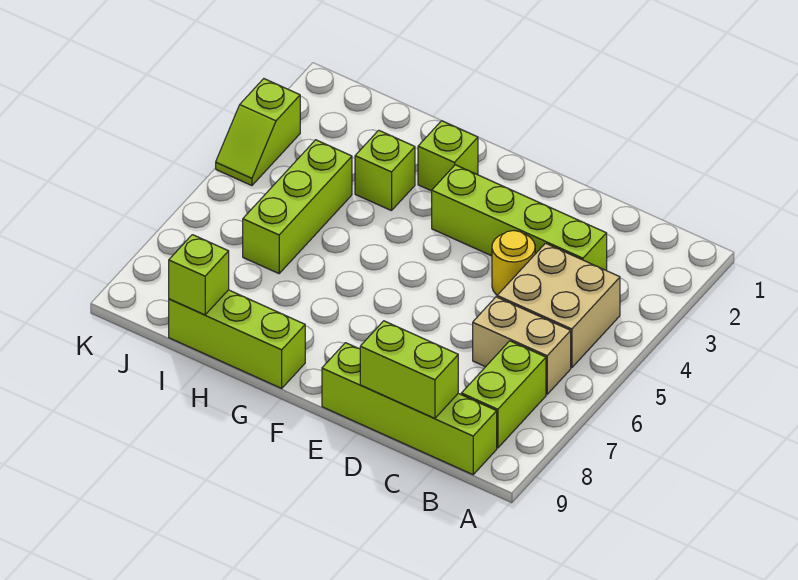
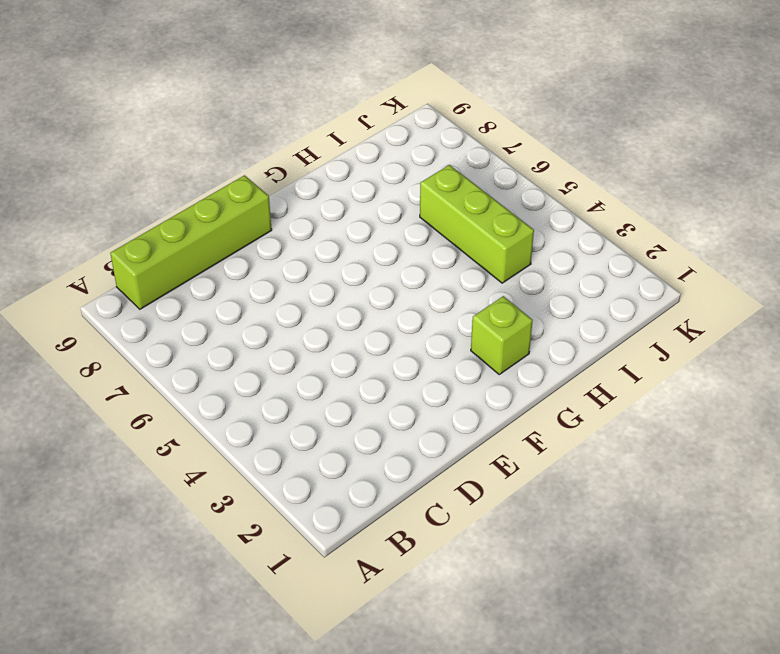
none -> tan 2x2 brick [497,243,620,368]
none -> tan 1x2 brick [473,297,571,394]
none -> lime 1x2 brick [461,341,546,448]

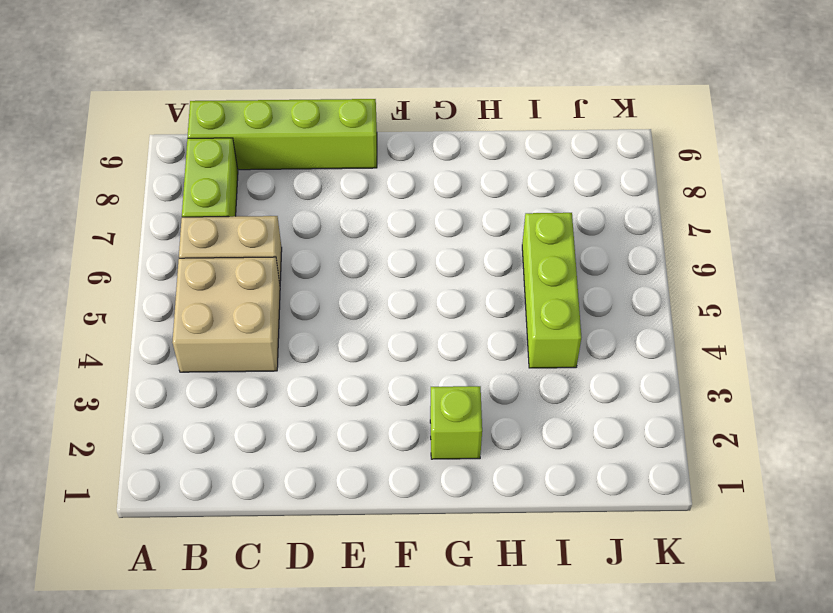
none -> lime 1x4 brick [432,165,607,271]
none -> yellow 1x1 round brick [492,231,535,295]
none -> lime 1x3 brick [169,290,305,388]

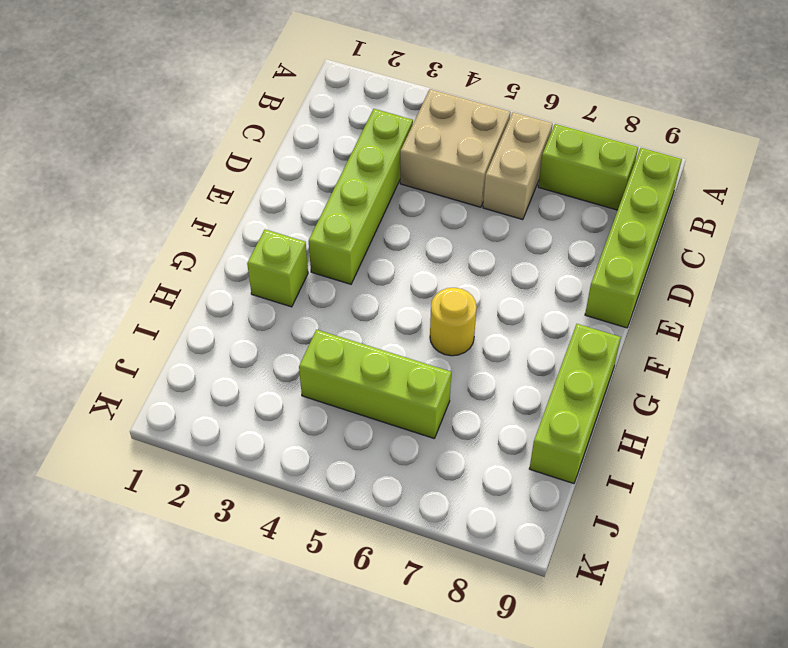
yellow 1x1 round brick [430,288,477,356] -> yellow 1x1 round brick moved to [492,231,535,295]
none -> lime 1x1 brick [355,130,415,211]
none -> lime 1x2 slope [216,79,300,186]
none -> lime 1x2 brick [360,321,458,419]

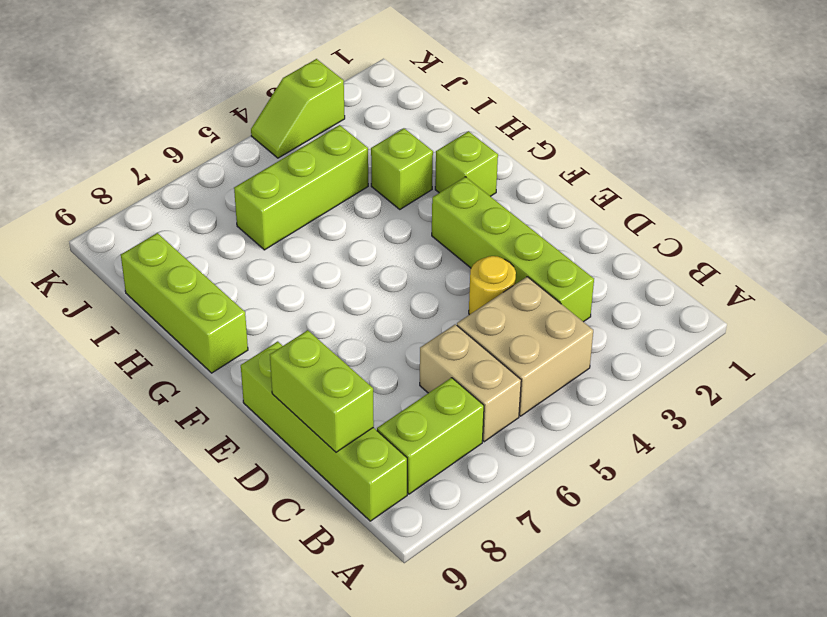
none -> lime 1x1 brick [169,235,229,315]

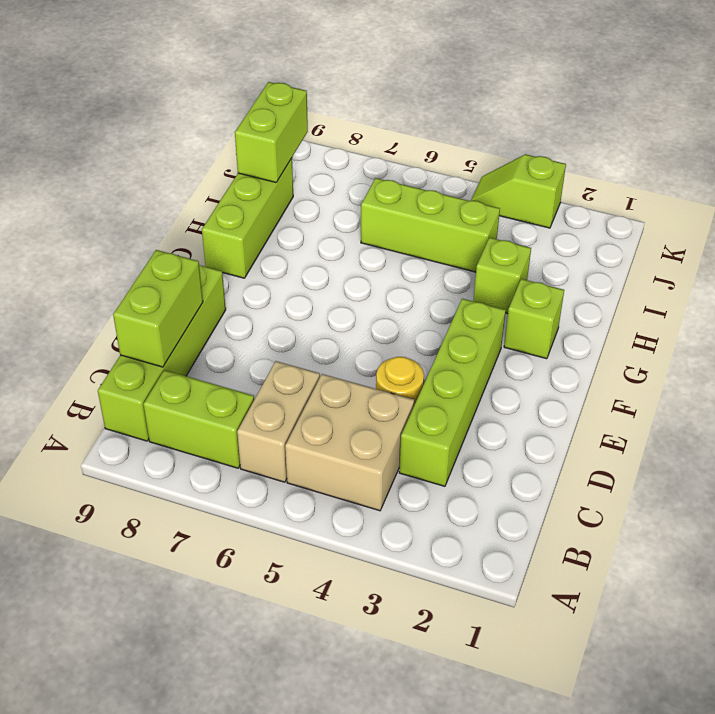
lime 1x2 brick [235,82,308,182] -> lime 1x1 brick [169,235,229,315]

